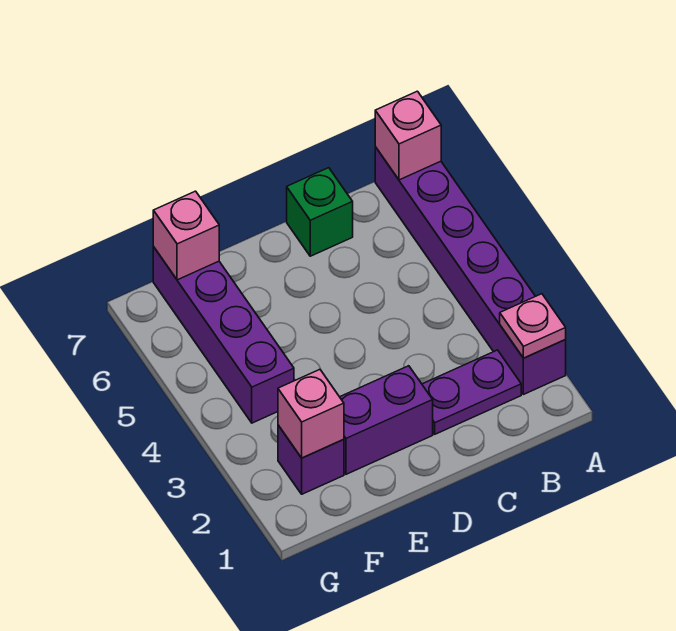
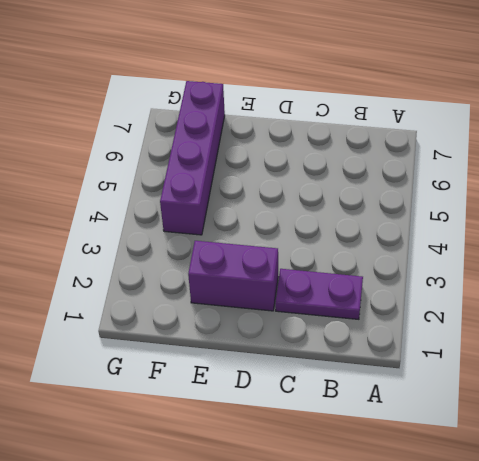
none -> purple 1x6 brick [375,147,566,394]
none -> green 1x1 brick [287,168,353,256]

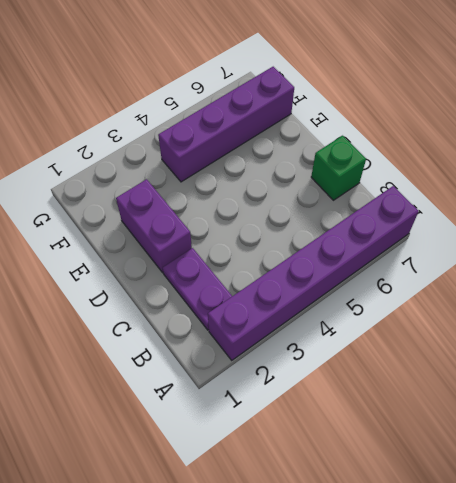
none -> purple 1x1 brick [278,425,344,494]
none -> pink 1x1 plate [500,294,566,358]

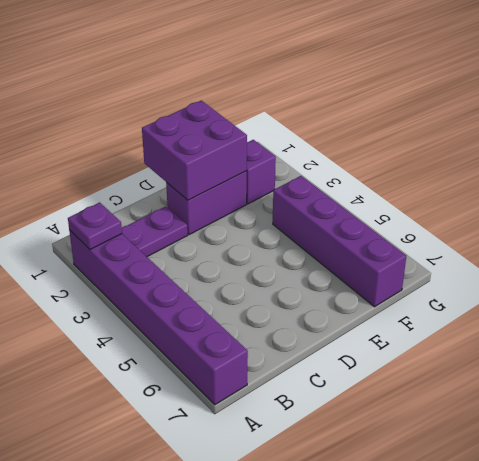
purple 1x1 plate [68,202,122,250] -> pink 1x1 plate [500,294,566,358]
purple 2x2 brick [142,101,247,200] -> none
none -> green 1x1 brick [287,168,353,256]
none -> pink 1x1 brick [375,91,441,180]

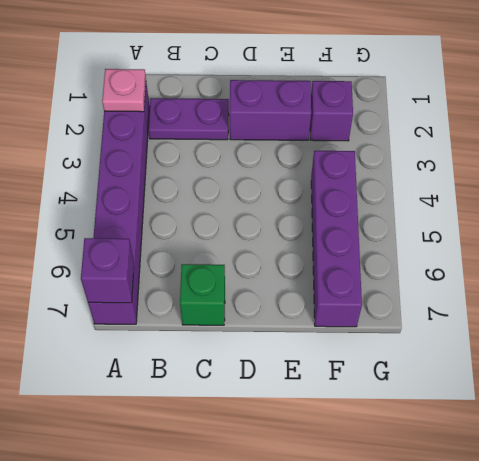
purple 1x1 brick [81,238,134,303] -> pink 1x1 brick [375,91,441,180]
none -> pink 1x1 brick [278,370,344,458]
none -> pink 1x1 brick [153,191,219,280]

